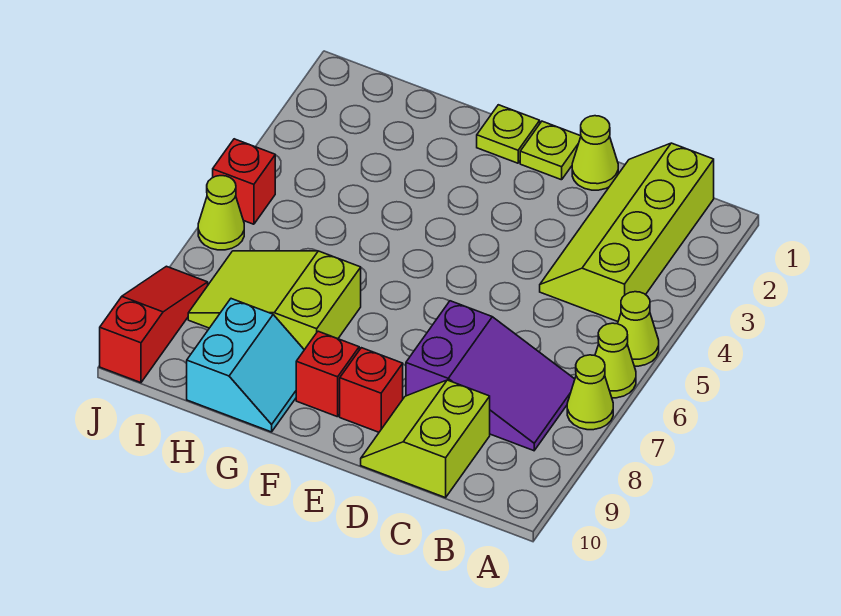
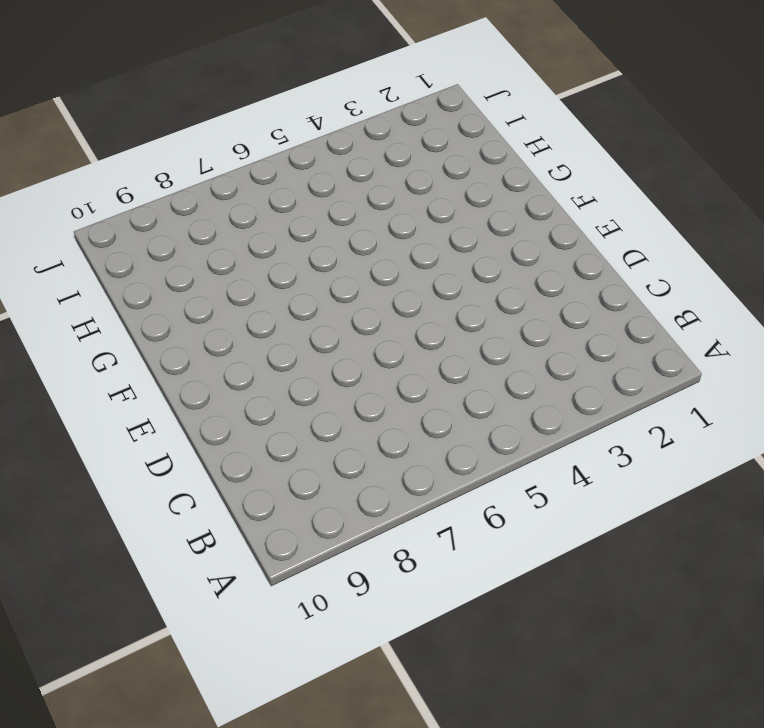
none -> lime 1x1 cone [618,292,659,366]
none -> lime 1x1 cone [595,323,636,398]
none -> lime 1x1 cone [567,355,613,430]

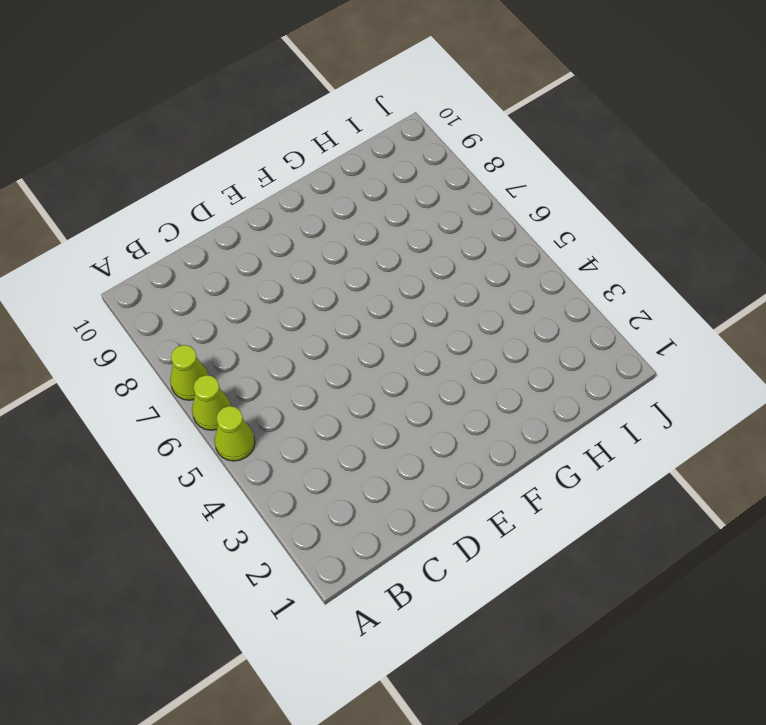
none -> lime 2x4 slope [540,143,714,322]
none -> purple 2x3 slope [406,301,575,451]
none -> lime 2x2 slope [361,380,490,498]

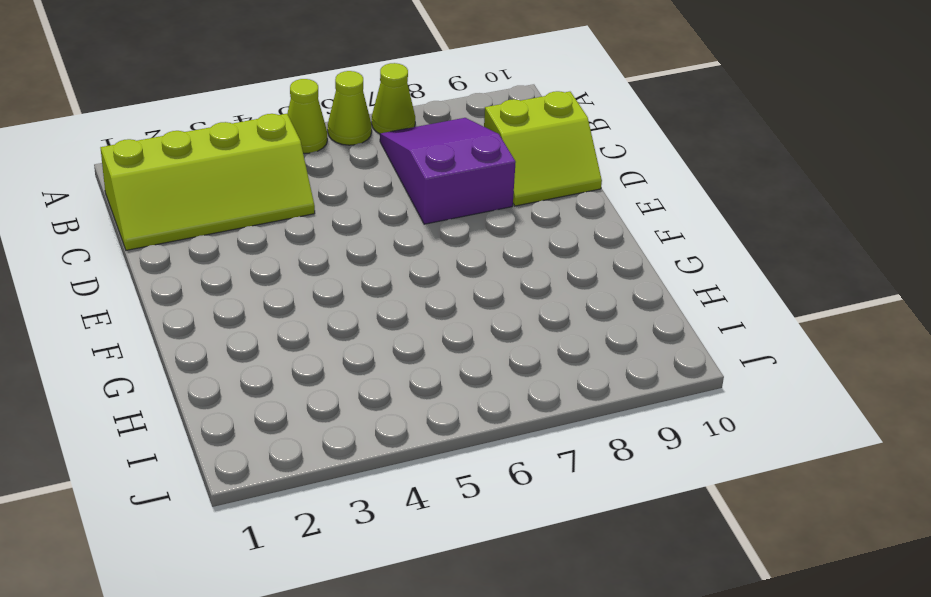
none -> lime 1x1 cone [572,116,618,190]
none -> lime 1x1 plate [520,121,581,180]
none -> red 1x1 brick [340,348,403,432]

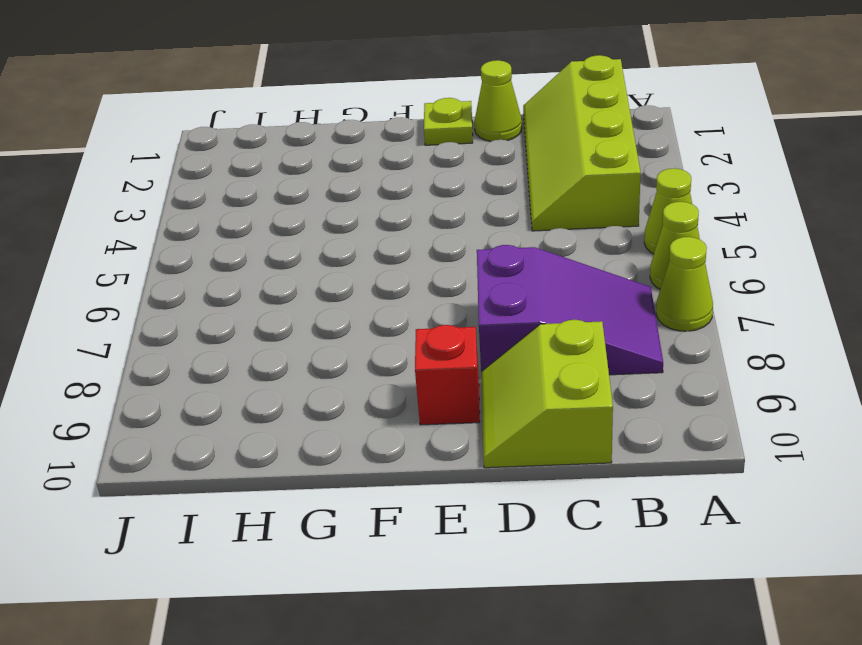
none -> lime 1x1 plate [477,105,540,163]
none -> red 1x1 brick [296,331,359,417]
none -> lime 2x3 slope [188,251,361,350]

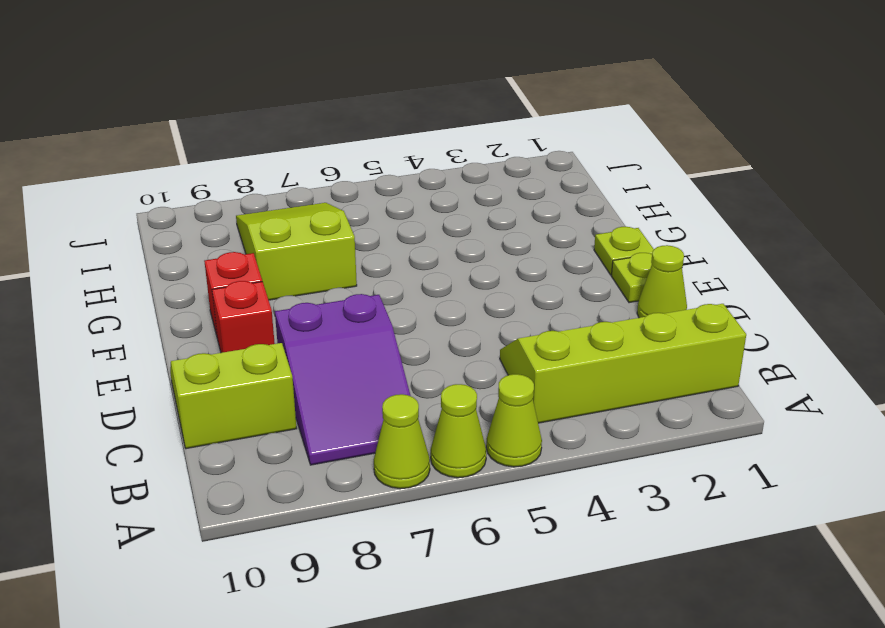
none -> cyan 2x2 slope [187,299,304,432]
none -> red 1x1 brick [213,139,275,224]
none -> lime 1x1 cone [198,176,244,250]

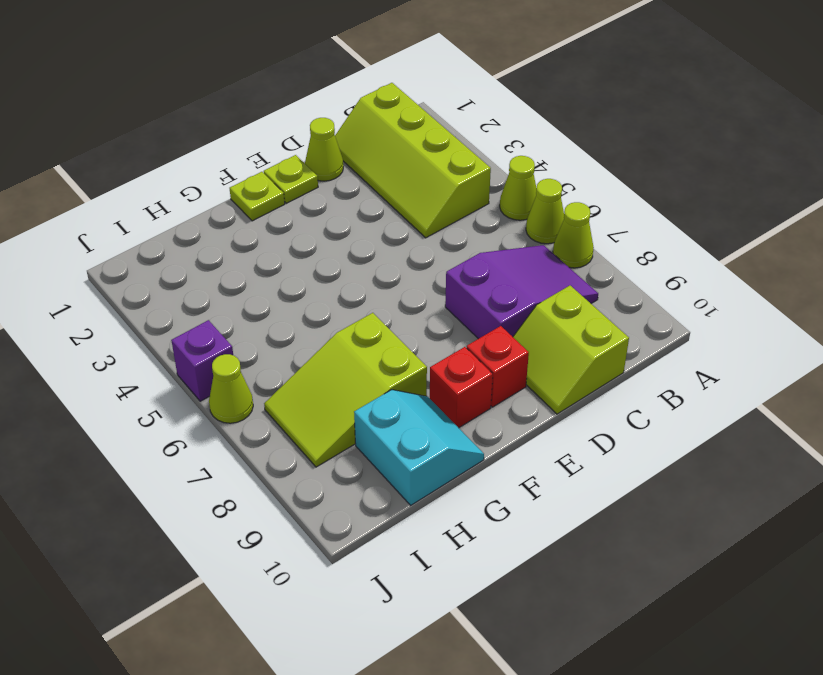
purple 1x1 brick [171,320,233,401] -> red 1x1 brick [213,139,275,224]
none -> red 1x3 slope [100,266,208,383]

